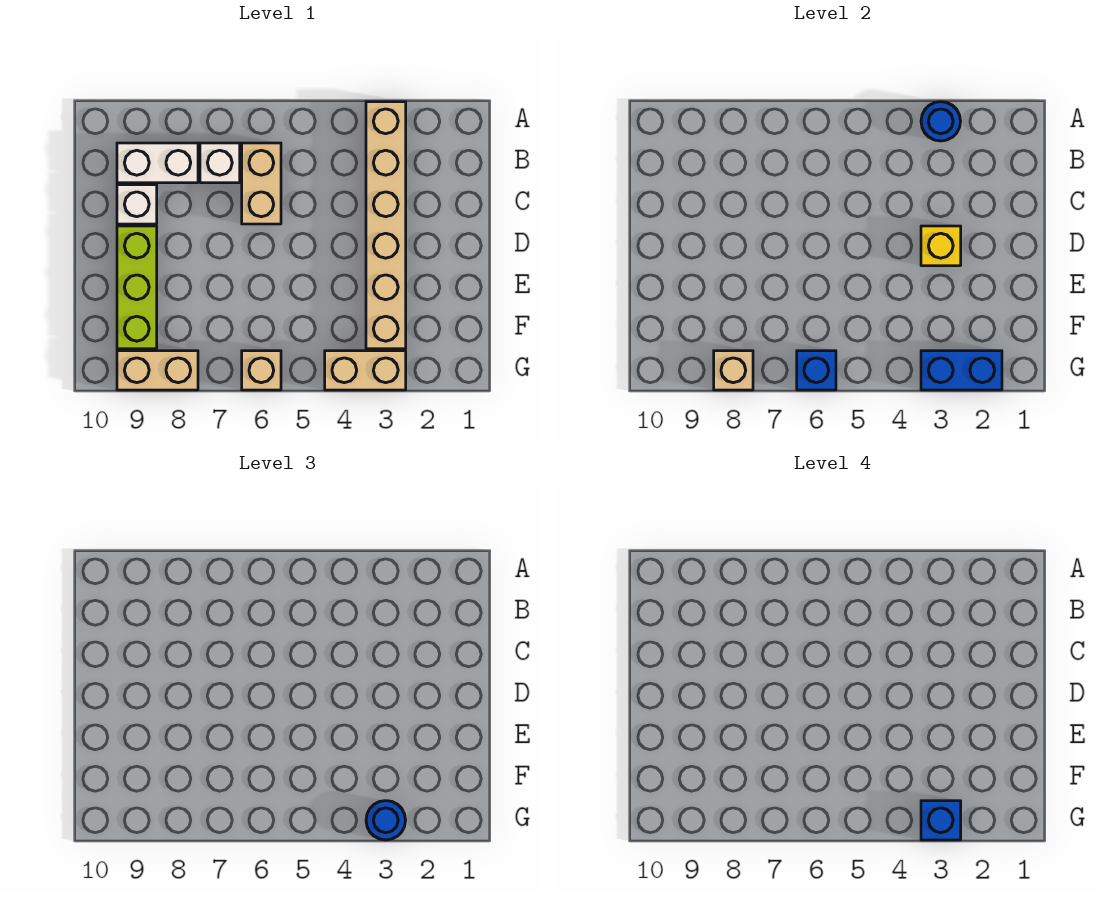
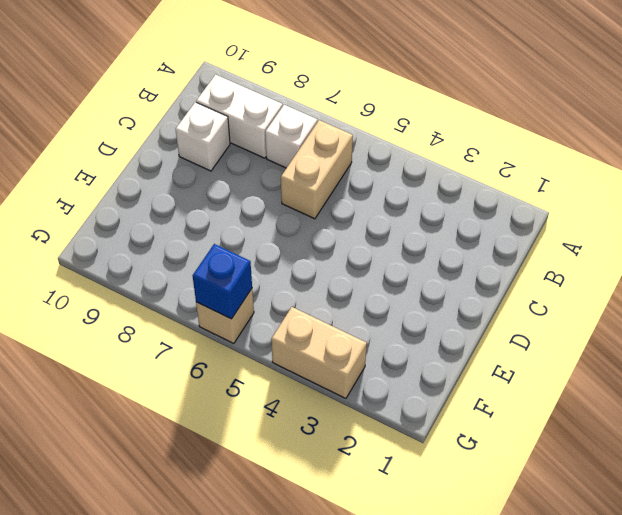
none -> tan 1x6 brick [366,102,406,349]
none -> lime 1x3 brick [117,226,157,349]
none -> tan 1x2 brick [117,351,198,390]

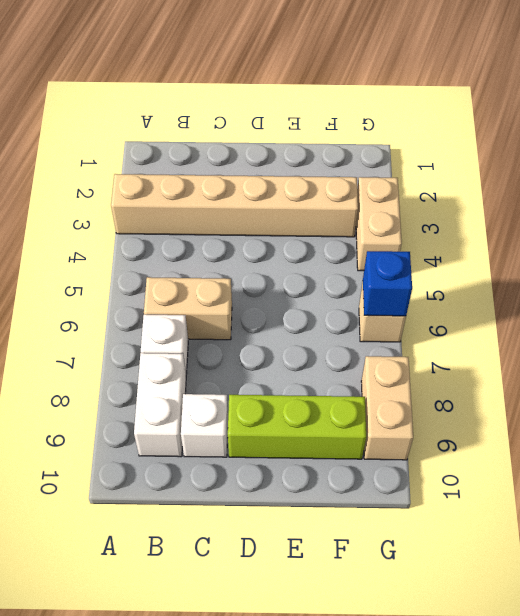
none -> blue 1x1 round brick [921,102,961,141]
none -> yellow 1x1 brick [921,226,961,266]
none -> blue 1x2 brick [921,351,1002,390]

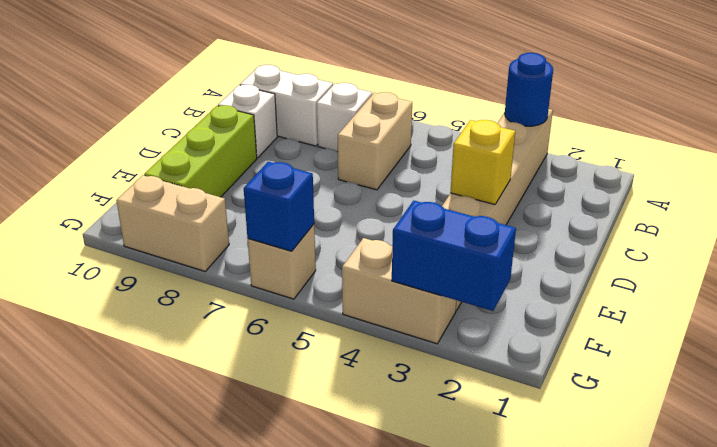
none -> tan 1x1 brick [714,351,753,390]
none -> blue 1x1 round brick [366,801,406,840]
none -> blue 1x1 brick [921,801,961,840]

